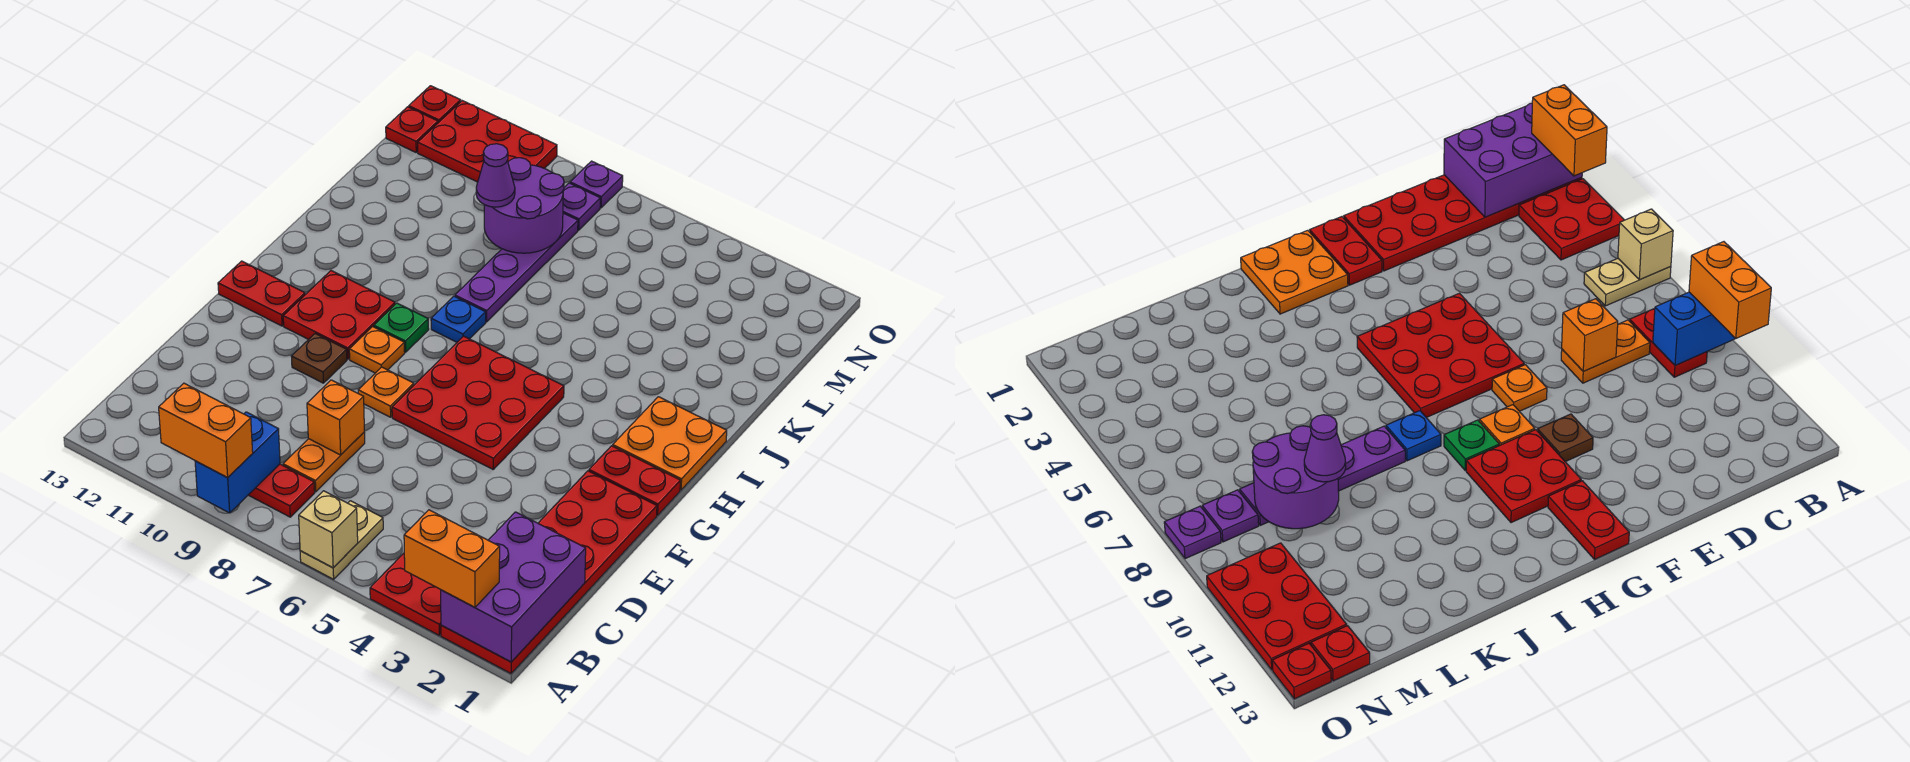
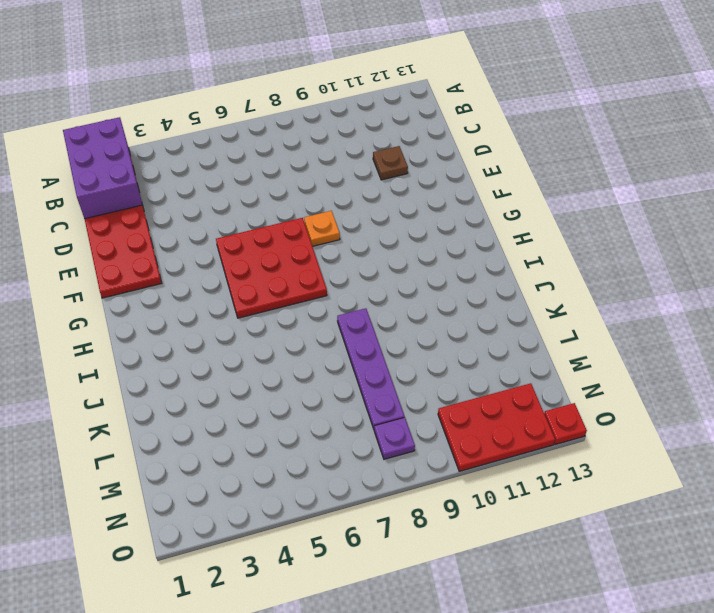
brown 1x1 plate [373,146,408,180] -> brown 1x1 plate moved to [291,334,347,383]
none -> red 2x2 plate [370,553,441,635]
none -> tan 1x2 plate [300,501,383,579]
none -> red 1x2 plate [249,464,315,517]

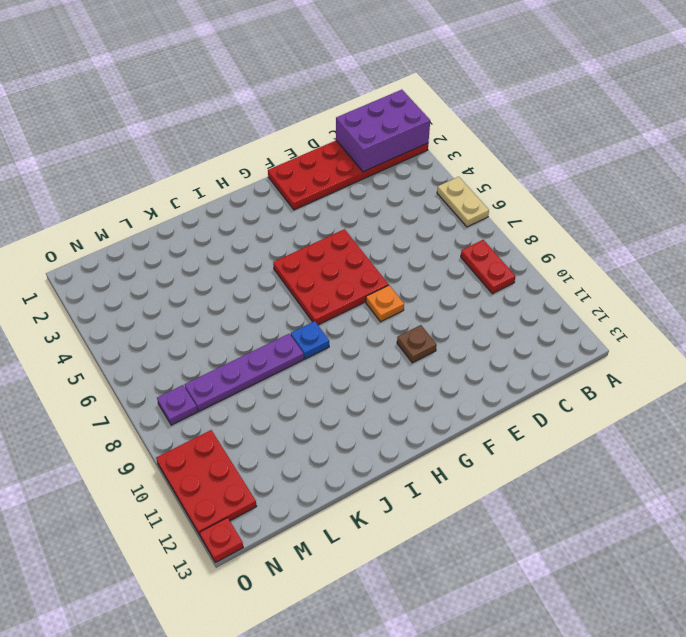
tan 1x2 plate [437,177,489,227] -> tan 1x2 plate turned to [300,501,383,579]
none -> red 2x2 plate [370,553,441,635]
none -> orange 1x2 plate [283,432,365,492]
none -> red 1x2 plate [589,446,680,515]

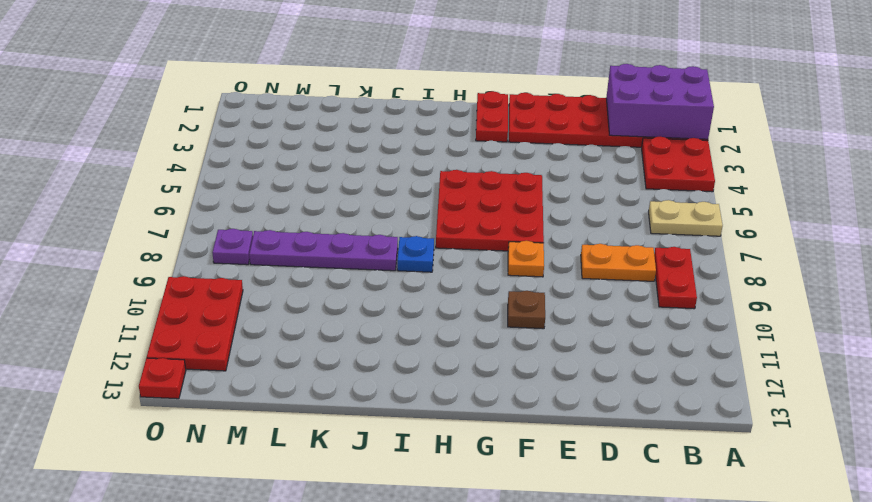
none -> orange 1x1 plate [349,327,405,373]
none -> red 2x2 plate [283,271,395,359]
none -> red 1x2 plate [218,261,305,326]

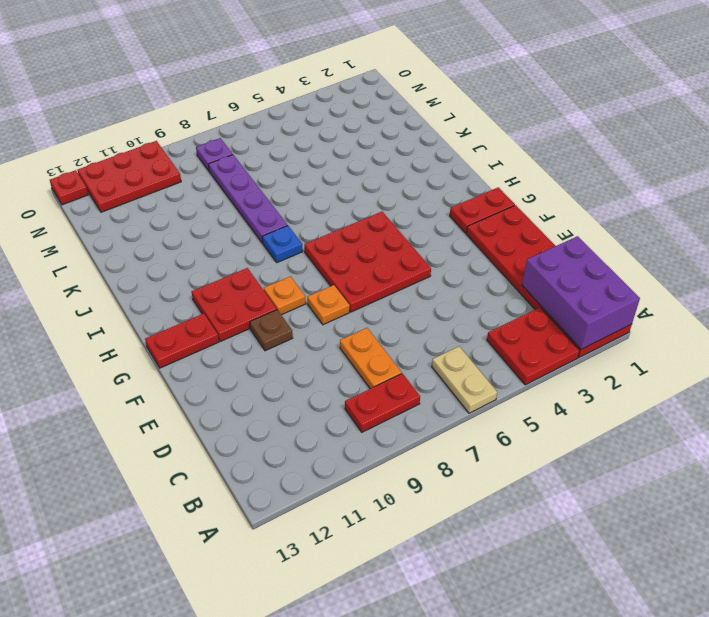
none -> orange 2x2 plate [613,397,727,490]
none -> green 1x1 plate [374,303,429,352]
none -> red 1x1 plate [386,107,438,152]

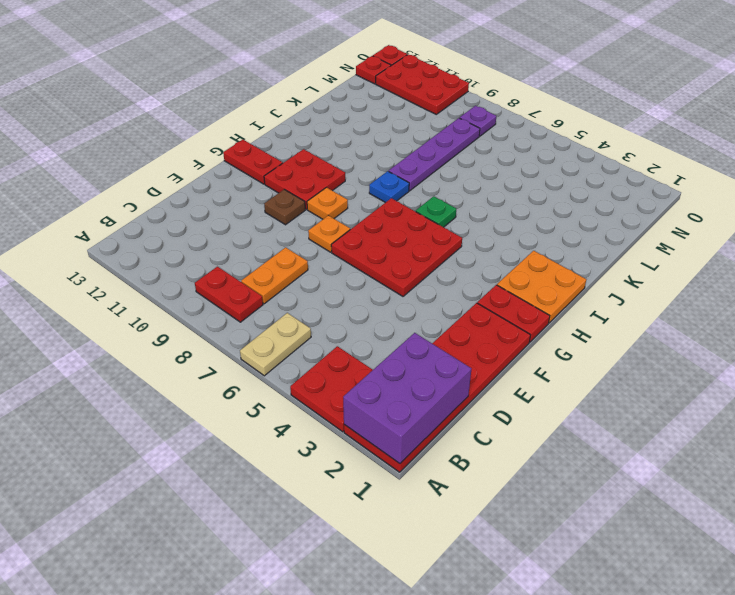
green 1x1 plate [416,196,456,227] -> green 1x1 plate moved to [374,303,429,352]
none -> purple 1x1 plate [570,161,623,208]
none -> tan 1x1 brick [299,491,358,568]
none -> blue 1x2 brick [195,412,280,513]

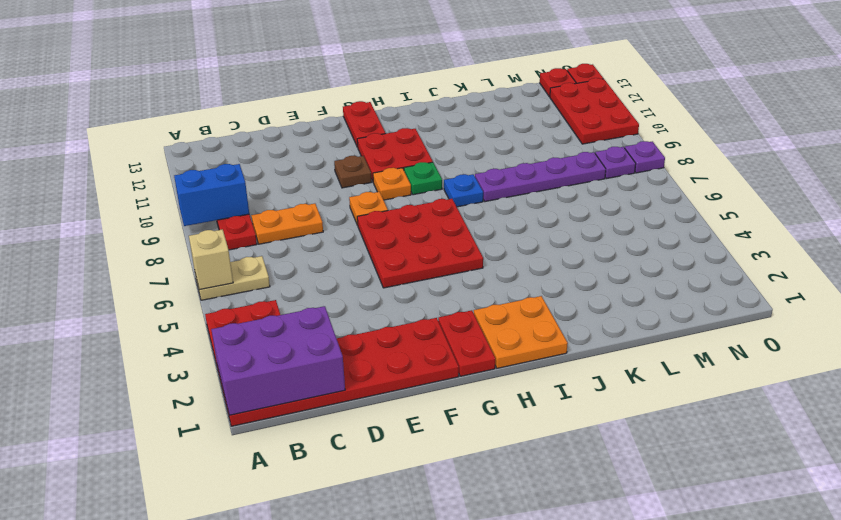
none -> orange 1x1 brick [307,380,364,455]
none -> purple 2x2 round brick [484,158,564,253]
none -> orange 1x2 brick [404,510,500,607]

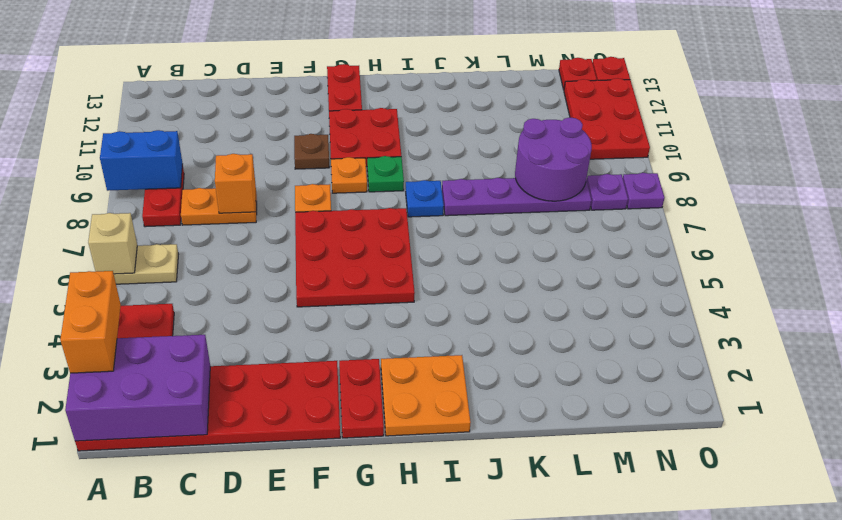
none -> orange 1x2 brick [159,383,253,478]
none -> purple 1x1 cone [476,144,515,207]

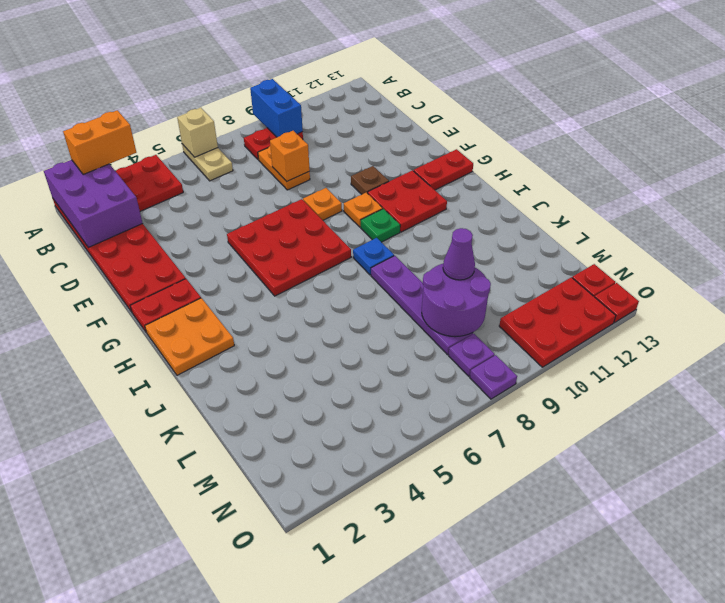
none -> orange 1x2 brick [159,383,253,478]

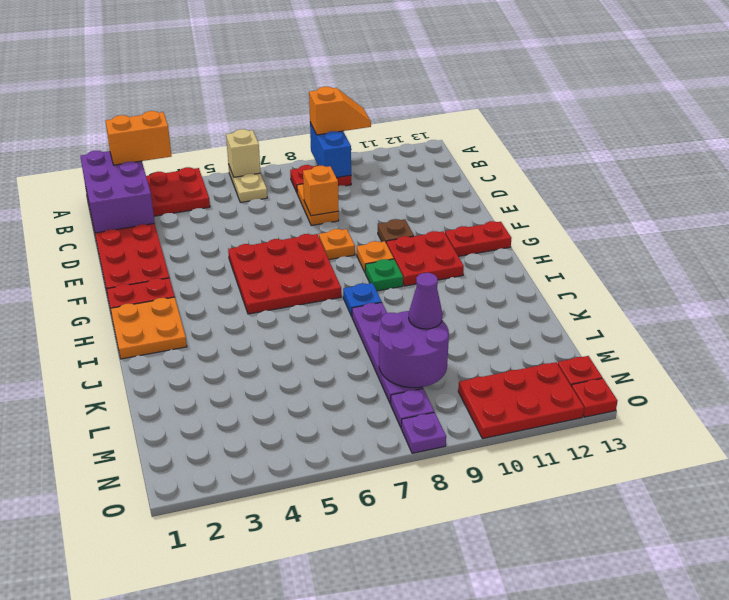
orange 1x2 slope [309,87,371,135] -> orange 1x2 brick [159,383,253,478]

